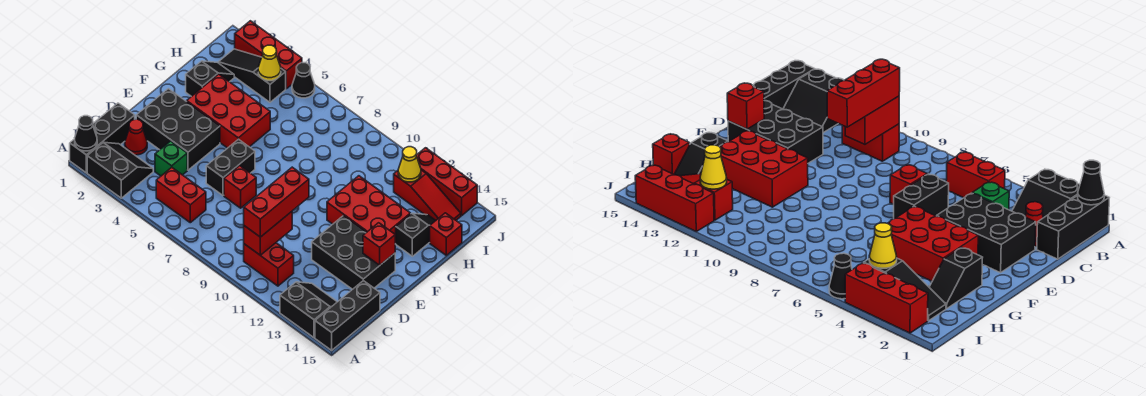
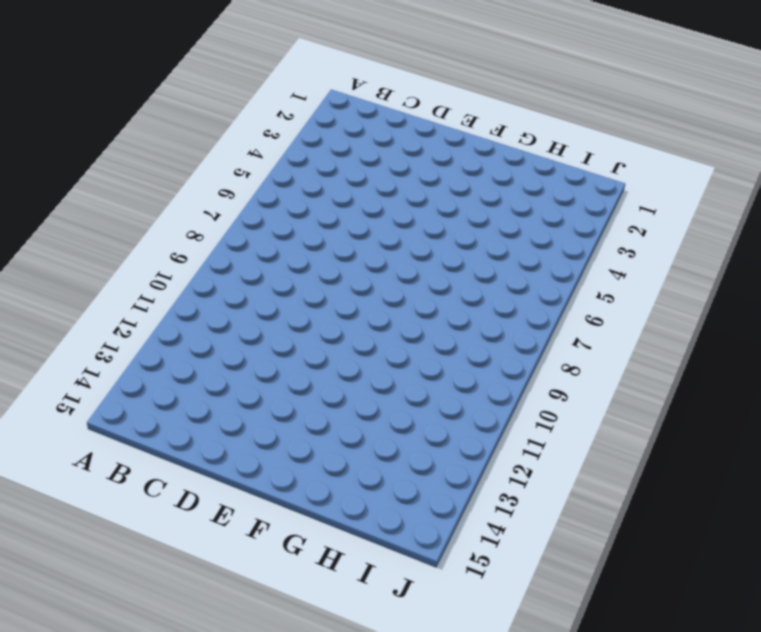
none -> black 1x3 brick [70,103,135,173]
none -> black 2x2 slope [87,142,153,198]
none -> black 2x2 slope [280,282,337,338]

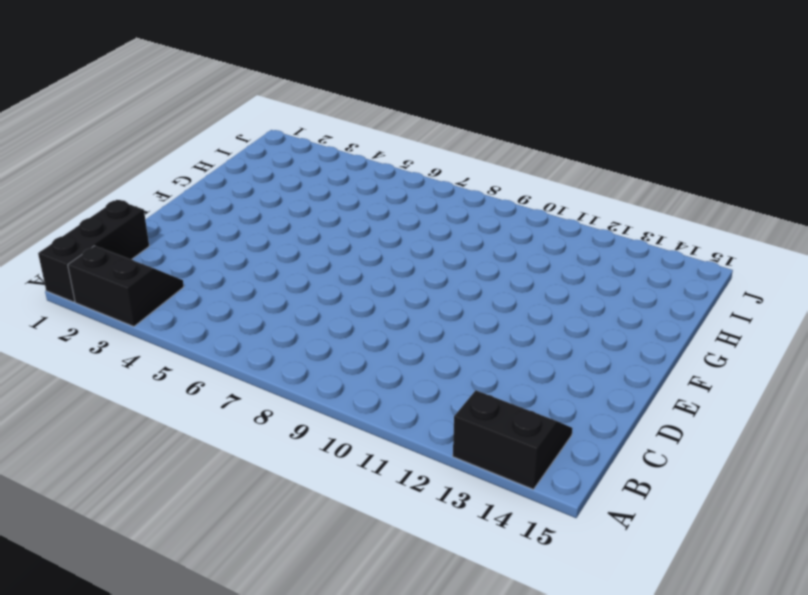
none -> black 1x3 brick [315,281,380,350]
none -> red 1x2 brick [156,167,206,223]
none -> red 1x2 brick [244,243,294,286]

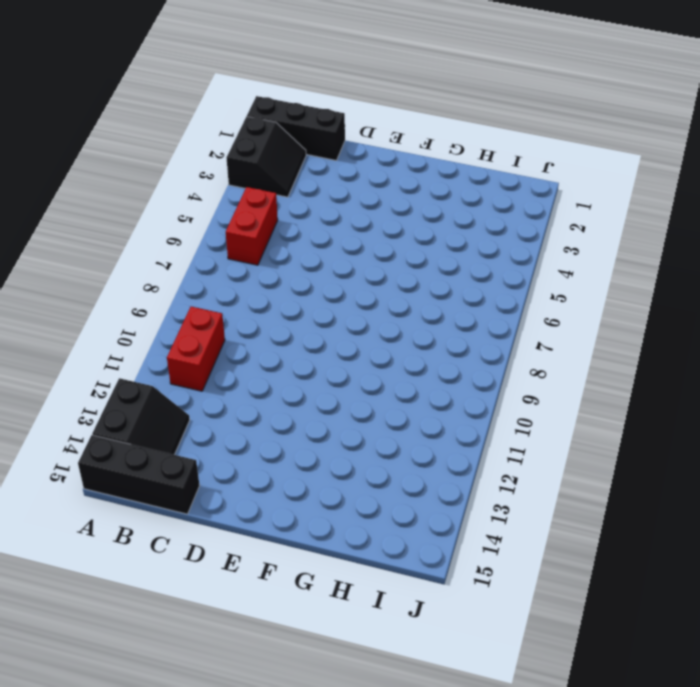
none -> red 1x1 cone [125,119,147,155]
none -> green 1x1 brick [155,141,187,176]
none -> black 2x3 brick [136,89,220,170]

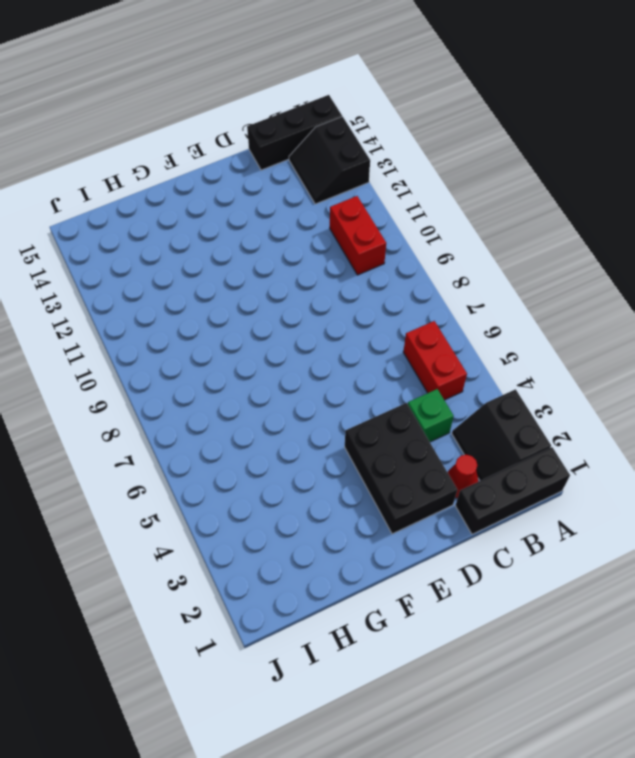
none -> black 1x2 brick [206,139,255,196]
none -> red 1x1 brick [224,166,256,208]
none -> black 2x3 brick [312,216,395,289]

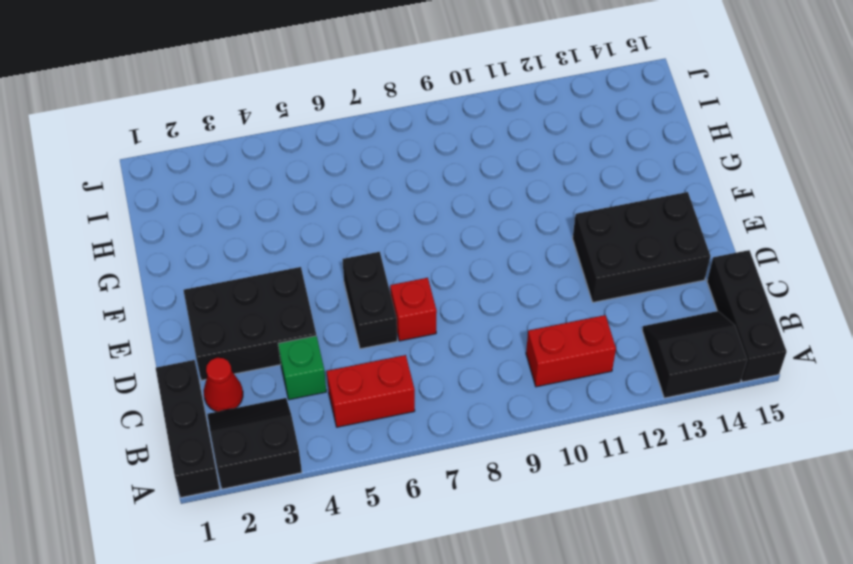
none -> red 2x3 brick [187,74,270,148]
none -> red 2x3 brick [327,176,411,243]
none -> black 1x2 slope [186,61,234,97]

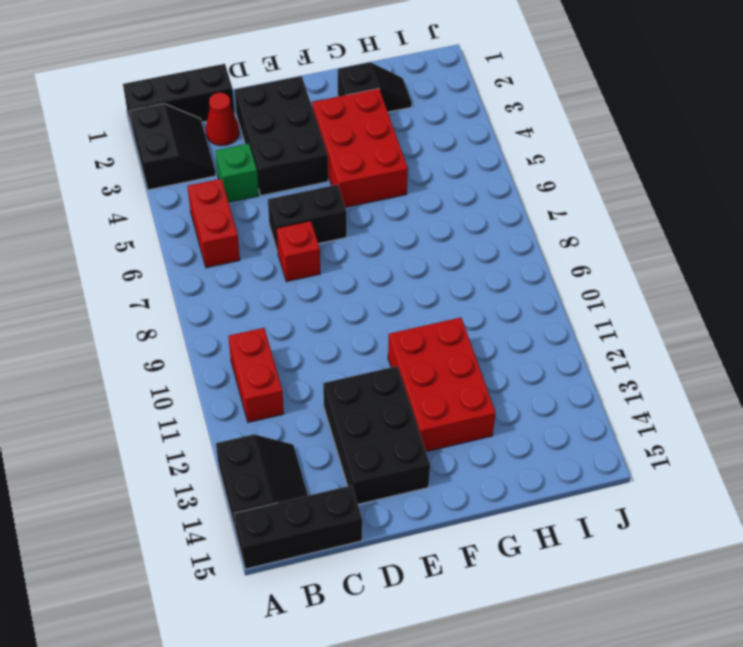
none -> black 1x2 slope [395,213,436,256]
none -> red 1x1 brick [430,213,462,255]
none -> black 1x3 slope [218,49,286,102]

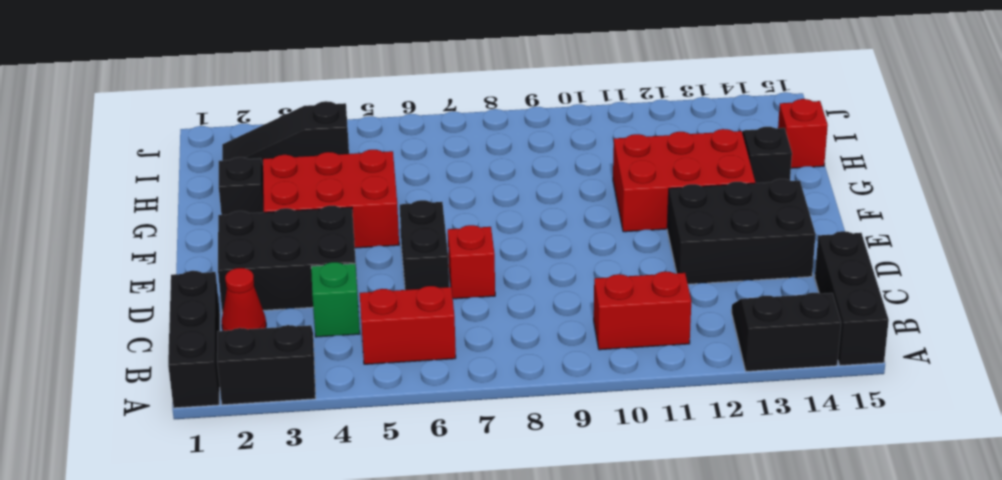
none -> red 1x3 slope [394,170,461,220]
none -> red 1x3 brick [235,21,302,89]
none -> black 1x1 cone [292,63,315,98]

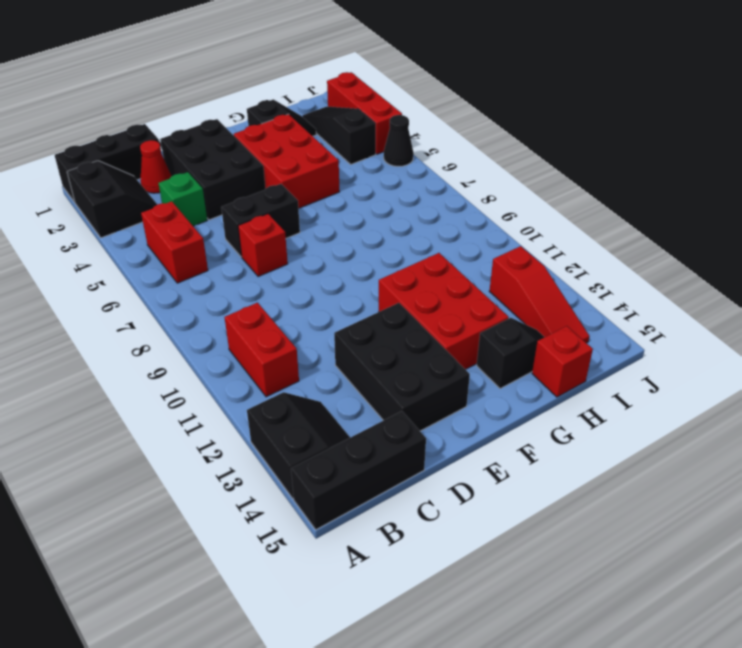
none -> red 1x3 brick [417,148,477,216]
none -> black 1x1 cone [75,116,97,151]
none -> red 1x2 brick [244,212,292,255]

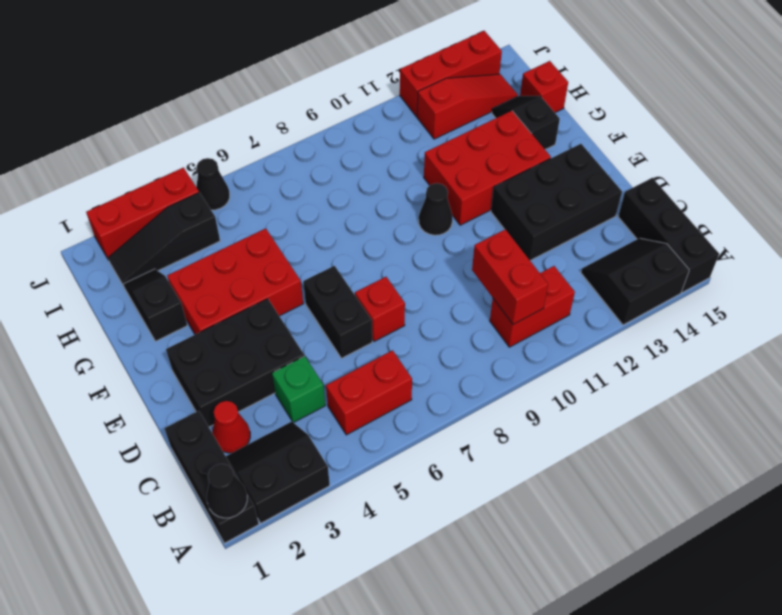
black 1x1 cone [419,183,453,235] -> none
none -> red 1x1 brick [363,223,395,265]
none -> yellow 1x1 cone [258,45,281,81]
none -> yellow 1x1 cone [398,147,421,182]

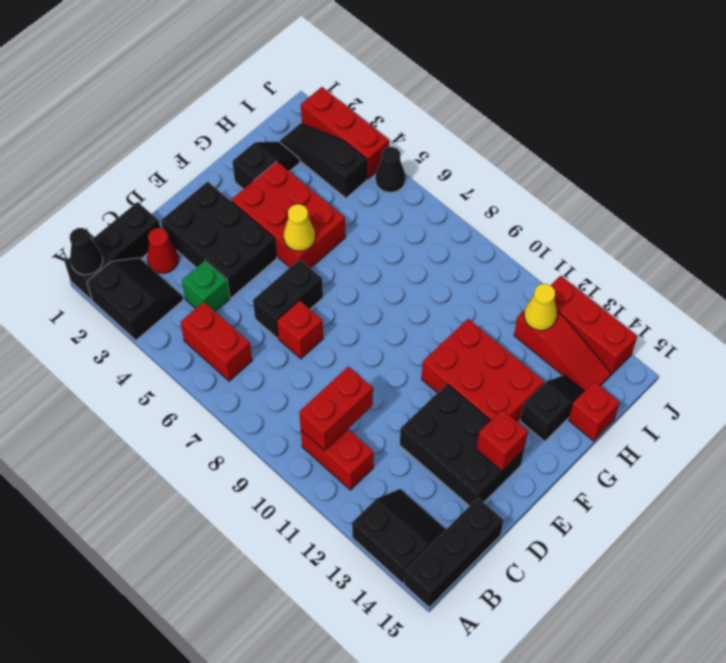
yellow 1x1 cone [284,204,315,251] -> yellow 1x1 cone moved to [258,45,281,81]
none -> red 1x3 brick [244,167,309,237]

